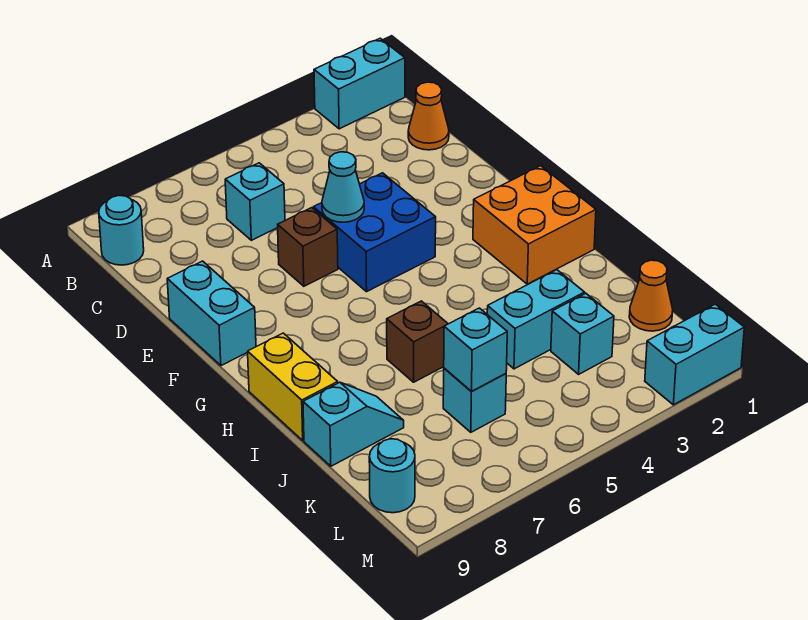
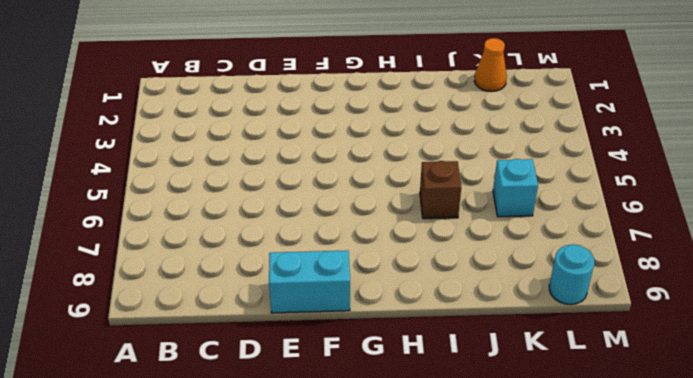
none -> cyan 1x2 brick [314,38,405,129]
none -> cyan 1x1 round brick [99,195,144,265]
none -> orange 1x1 cone [408,82,449,150]

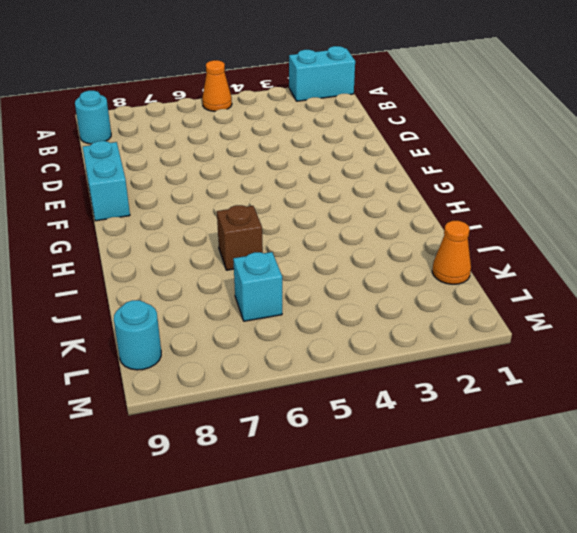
orange 1x1 cone [202,60,232,111] -> orange 1x1 cone moved to [408,82,449,150]
none -> cyan 1x1 brick [225,163,285,240]
none -> blue 2x2 brick [313,173,436,292]
none -> brown 1x1 brick [278,208,338,286]

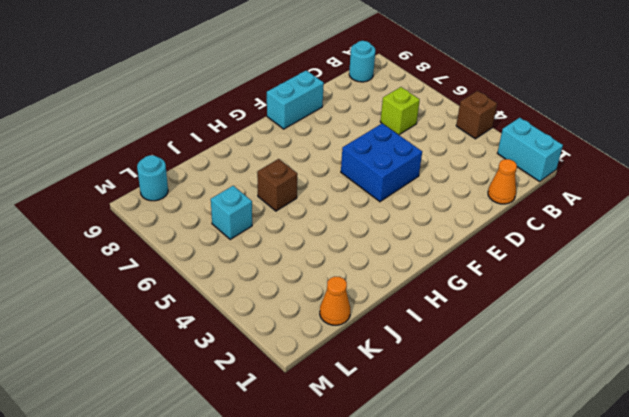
brown 1x1 brick [456,91,497,139] -> brown 1x1 brick moved to [278,208,338,286]
lime 1x1 brick [380,87,420,135] -> cyan 1x1 brick [225,163,285,240]
none -> orange 2x2 brick [473,166,596,284]
none -> yellow 1x2 brick [248,333,338,440]
none -> cyan 1x2 brick [487,269,585,369]

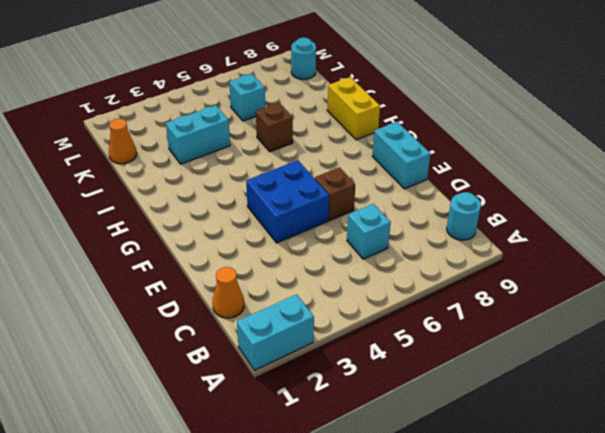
none -> orange 2x2 brick [473,166,596,284]
none -> cyan 1x2 slope [303,382,404,466]
none -> cyan 1x1 brick [551,293,614,374]

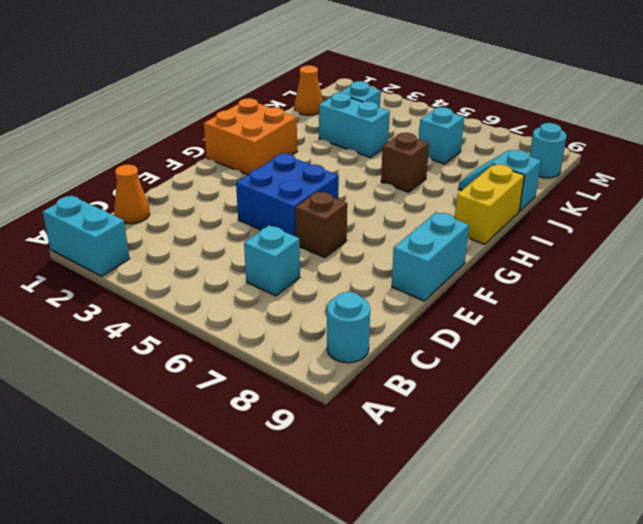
none -> cyan 1x2 brick [645,304,744,405]
none -> cyan 1x1 cone [322,152,364,222]
none -> cyan 1x1 brick [444,308,507,392]

